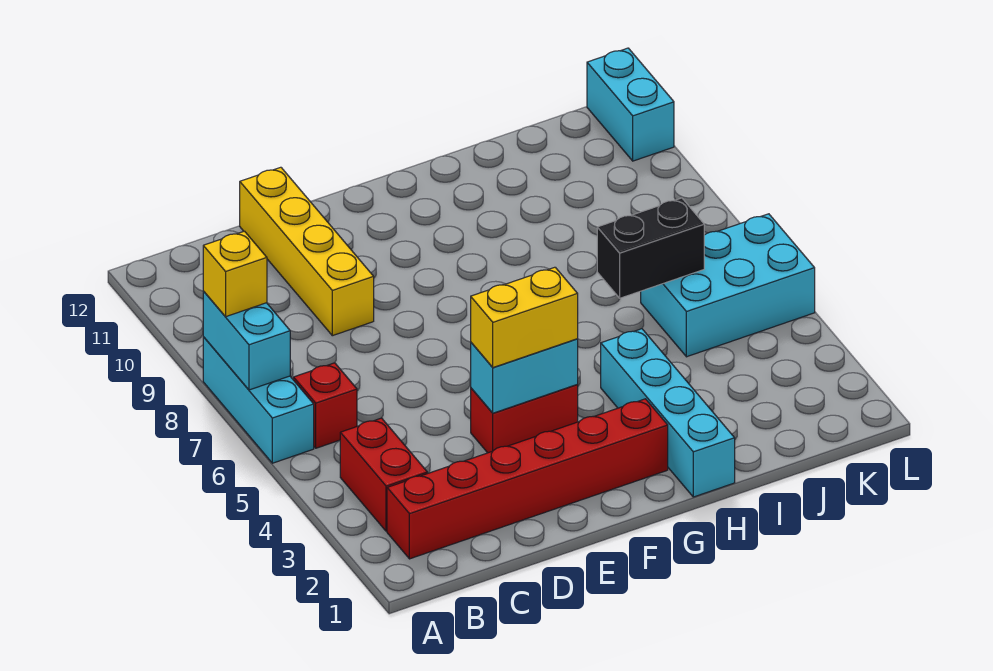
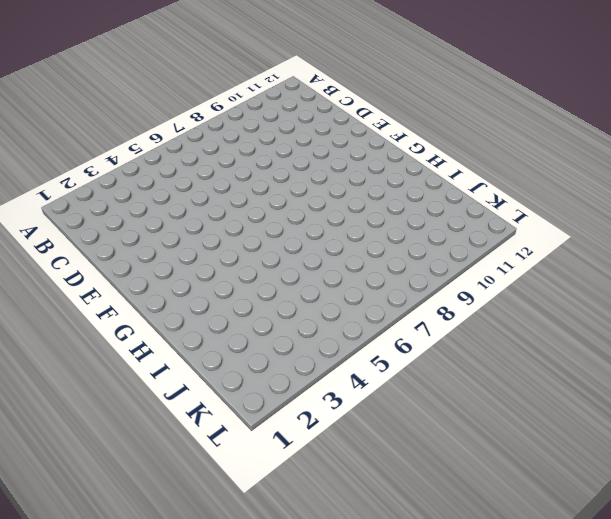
none -> cyan 1x3 brick [203,337,314,463]
none -> red 1x6 brick [387,399,668,559]
none -> red 1x2 brick [340,418,427,531]

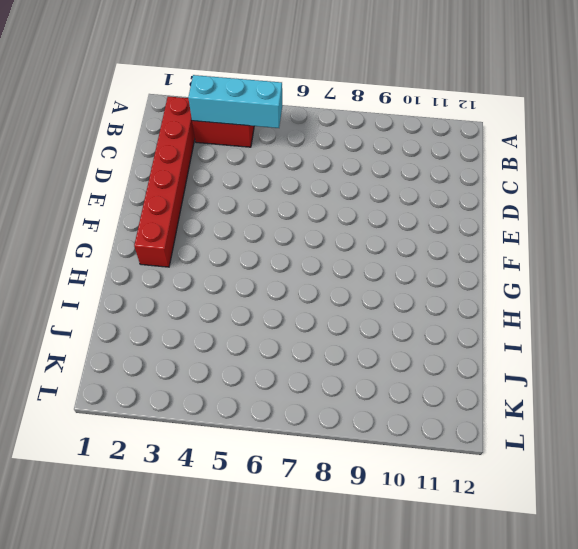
cyan 1x3 brick [188,75,282,128] -> cyan 1x3 brick moved to [203,337,314,463]
none -> red 1x1 brick [293,363,357,448]
none -> yellow 1x4 brick [240,167,374,336]
none -> red 1x2 brick [471,385,578,453]

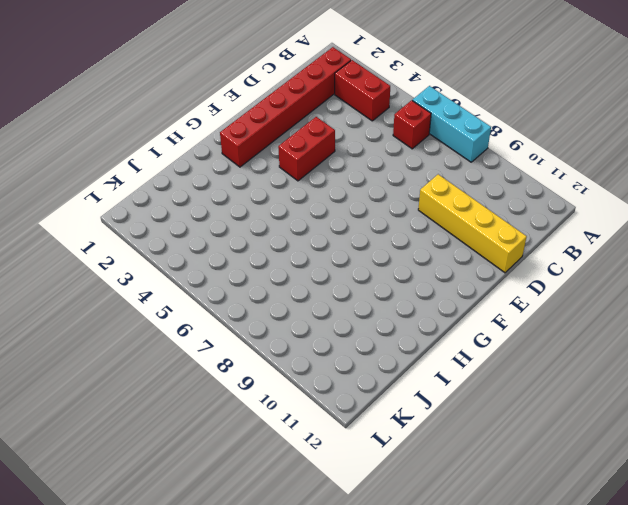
none -> cyan 1x4 brick [601,329,735,497]
none -> cyan 2x3 brick [641,214,815,357]
none -> cyan 1x2 brick [587,48,674,161]

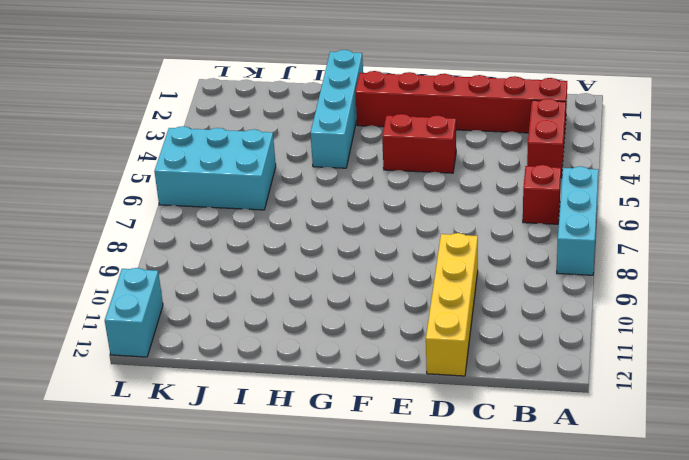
none -> cyan 1x2 brick [203,291,290,390]
none -> cyan 1x2 brick [471,339,578,413]
none -> black 1x2 brick [597,198,704,298]

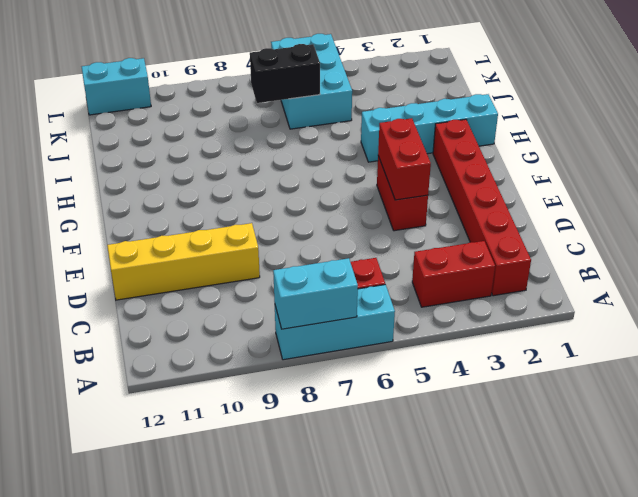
red 1x2 brick [378,118,431,200] -> cyan 1x2 brick [471,339,578,413]
black 1x2 brick [250,44,320,103] -> black 1x2 brick turned to [597,198,704,298]
none -> yellow 1x1 brick [203,231,267,317]
none -> yellow 1x2 brick [471,267,578,368]

